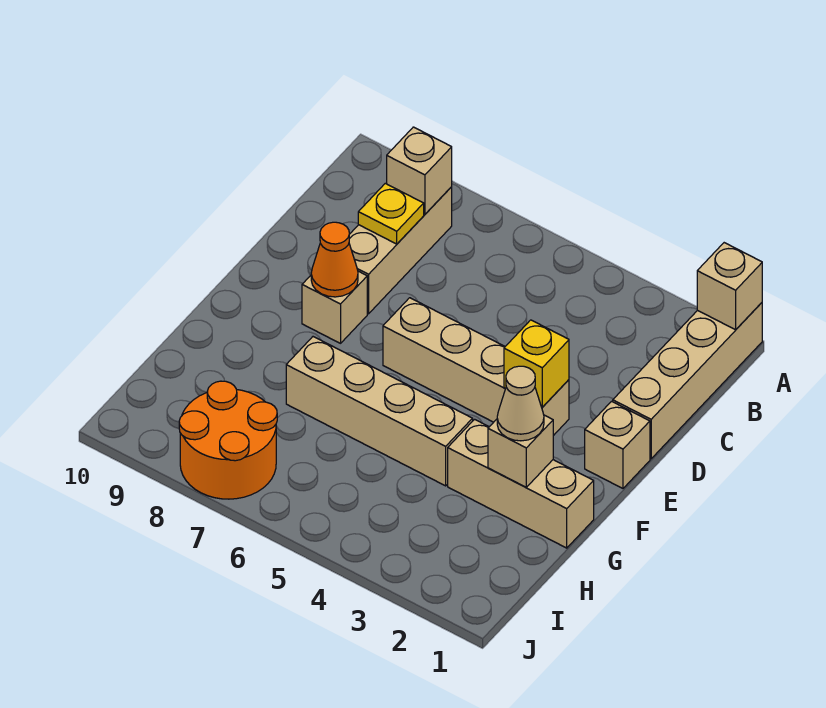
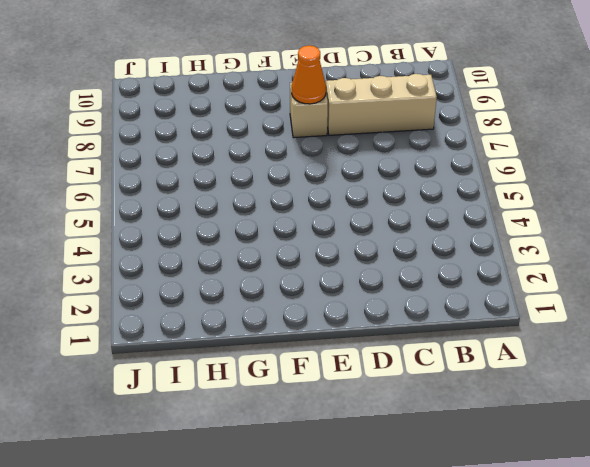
none -> tan 1x4 brick [613,303,762,459]
none -> tan 1x1 brick [585,401,650,488]
none -> tan 1x4 brick [383,298,569,436]

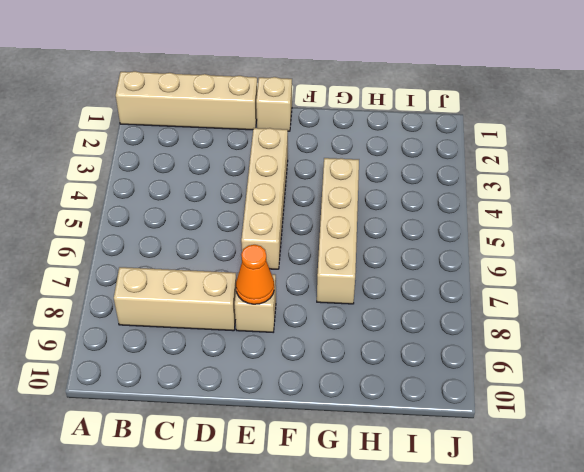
none -> tan 1x3 brick [448,419,594,548]
none -> orange 2x2 round brick [179,381,277,499]
none -> tan 1x1 brick [697,243,762,330]

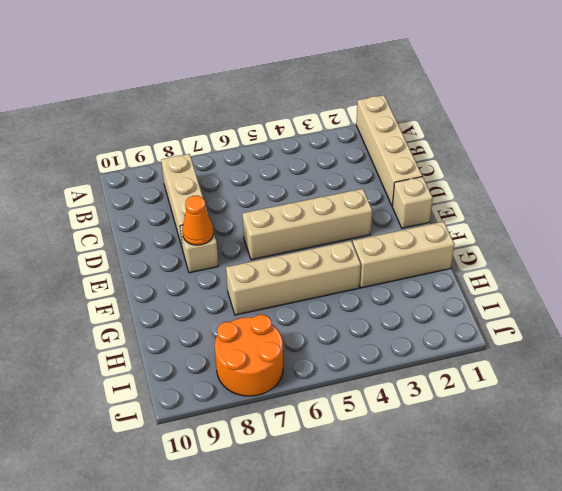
none -> tan 1x1 brick [697,243,762,330]
none -> tan 1x1 brick [387,127,452,214]
none -> yellow 1x1 plate [358,183,424,244]

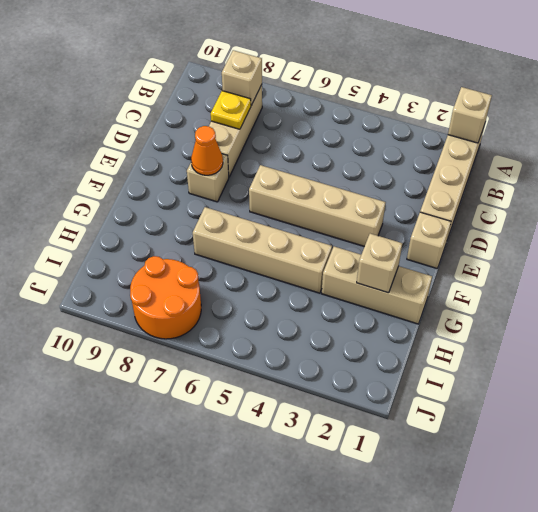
none -> yellow 1x1 brick [504,320,569,407]
none -> tan 1x1 cone [497,366,544,441]

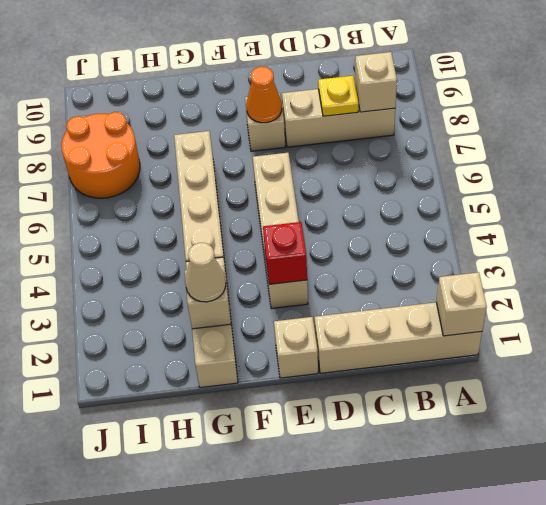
red 1x1 brick [263,222,307,284] -> yellow 1x1 brick [504,320,569,407]

